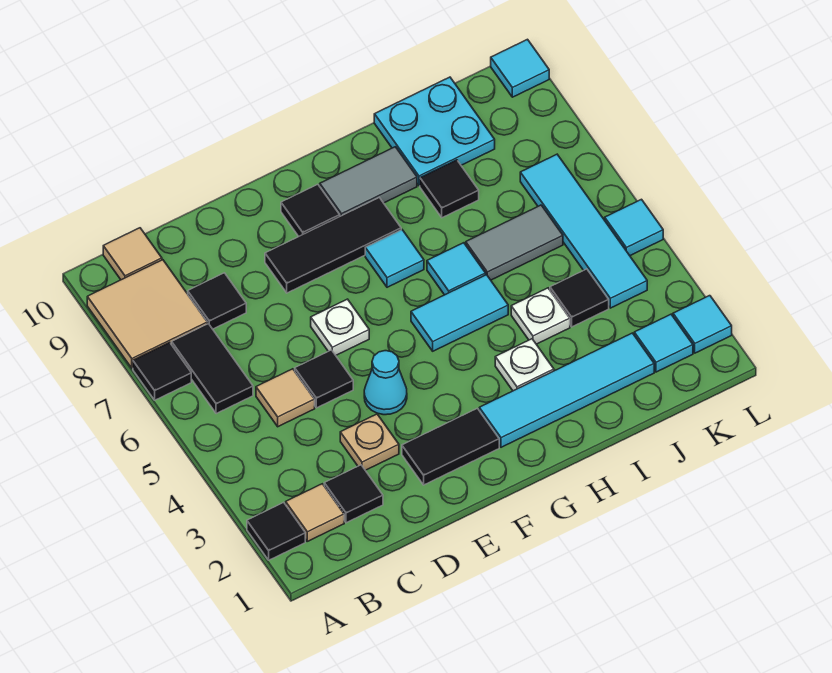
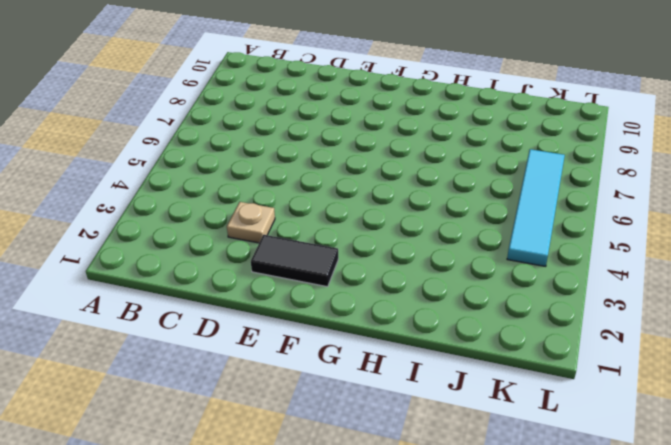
none -> black 1x1 tile [247,502,305,560]
none -> black 1x1 tile [133,342,191,400]
none -> tan 2x2 tile [87,260,207,368]
none -> tan 1x1 tile [286,484,344,541]

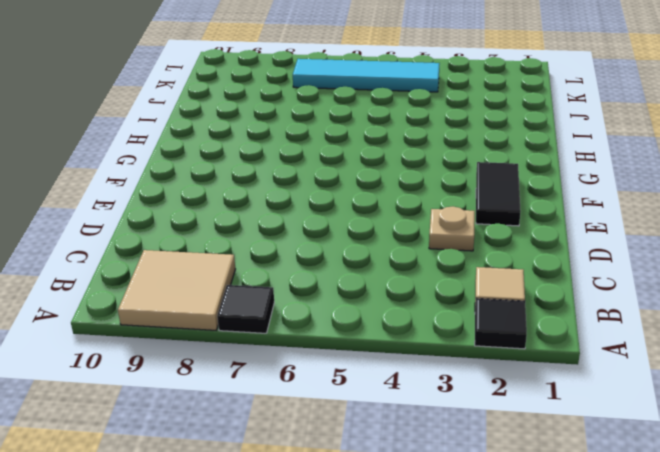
none -> black 1x2 tile [172,324,253,414]
none -> tan 1x1 tile [103,228,162,280]
none -> black 1x1 tile [324,465,383,523]
none -> tan 1x1 tile [256,369,315,427]

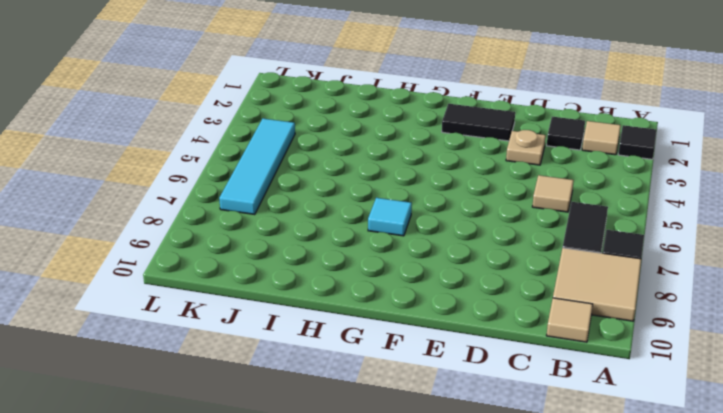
none -> black 1x1 tile [188,273,246,329]
none -> black 1x1 tile [295,350,353,408]
none -> cyan 1x1 cone [364,351,407,415]
none -> white 1x1 plate [311,299,369,355]

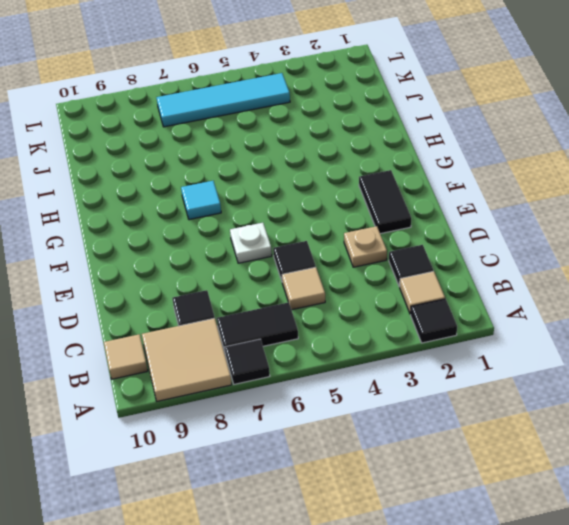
none -> cyan 1x1 cone [364,351,407,415]
none -> black 1x3 tile [265,198,401,293]
none -> black 1x1 tile [281,184,340,236]
none -> cyan 1x4 tile [479,333,654,447]

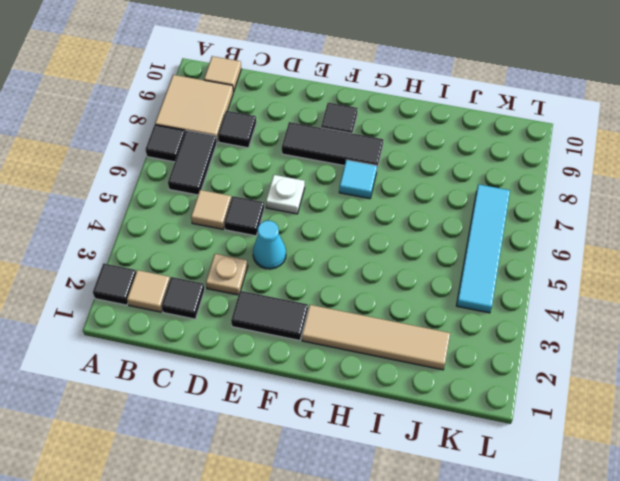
tan 1x4 tile [302,305,450,370] -> cyan 1x4 tile [479,333,654,447]
none -> cyan 1x2 tile [411,275,508,351]
none -> grey 1x2 tile [320,147,417,216]
none -> white 1x1 plate [495,339,554,391]
none -> cyan 1x1 tile [427,243,486,295]

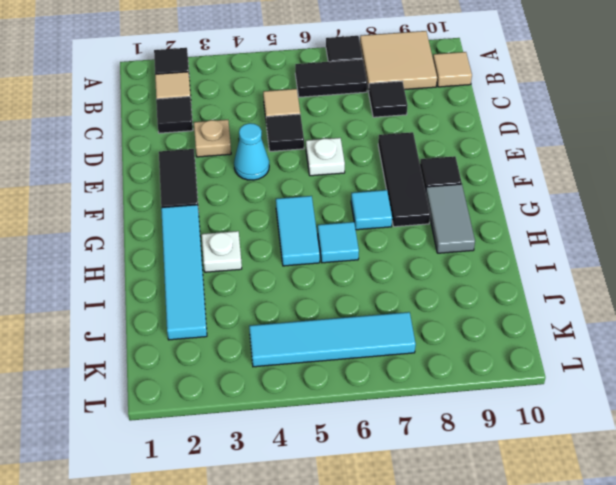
none -> white 1x1 plate [511,288,570,344]
none -> grey 1x2 tile [466,205,563,280]
none -> black 1x1 tile [420,160,479,218]
none -> cyan 2x2 plate [374,77,495,186]

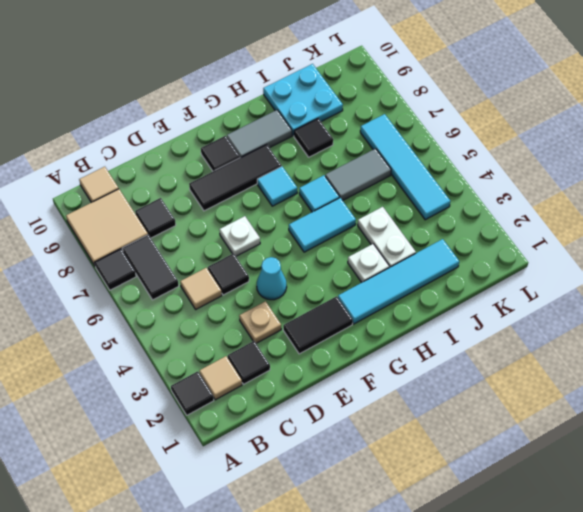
white 1x2 plate [358,207,416,268] -> white 1x1 plate [511,288,570,344]
none -> black 1x1 tile [550,269,609,327]
none -> cyan 1x1 tile [634,314,693,372]
none -> cyan 1x1 tile [673,296,732,353]
none -> cyan 1x1 tile [605,199,663,256]

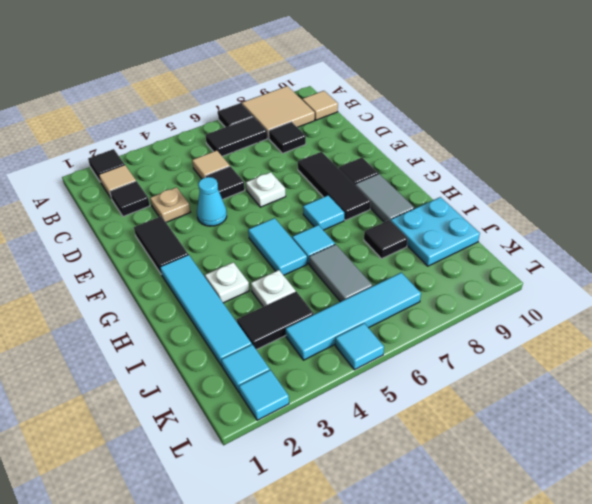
black 1x2 tile [237,292,314,350] -> black 1x1 tile [550,269,609,327]
none -> cyan 1x1 tile [491,39,549,97]

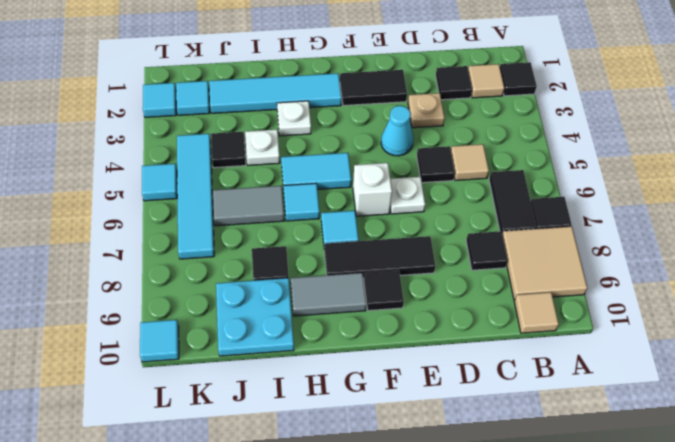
white 1x1 brick [353,163,392,216] -> none

